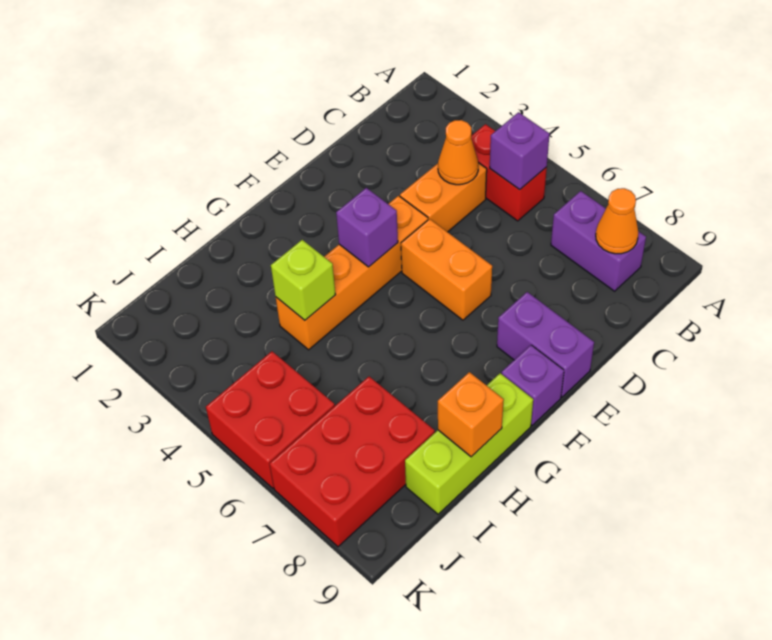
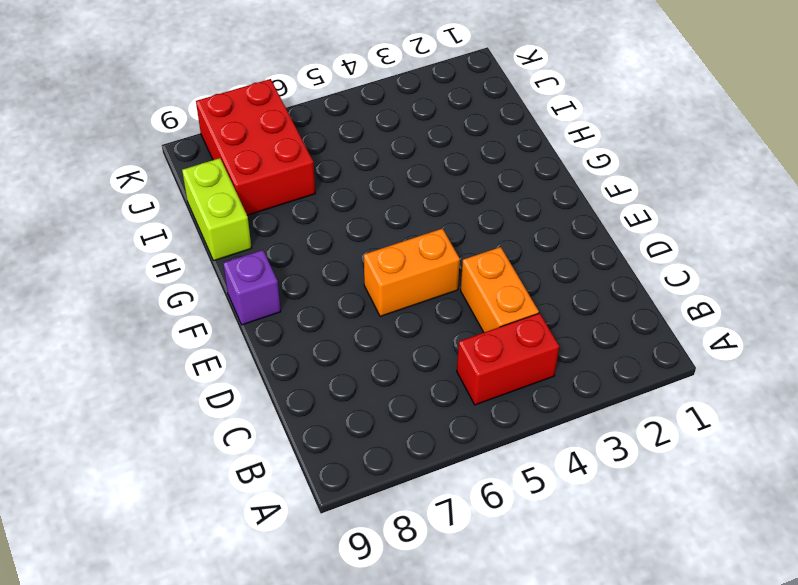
lime 1x2 brick [182,158,251,261] -> lime 1x3 brick [405,373,533,514]
none -> purple 1x2 brick [551,191,646,291]
none -> orange 1x4 brick [276,196,428,350]
none -> purple 1x2 brick [497,292,594,397]

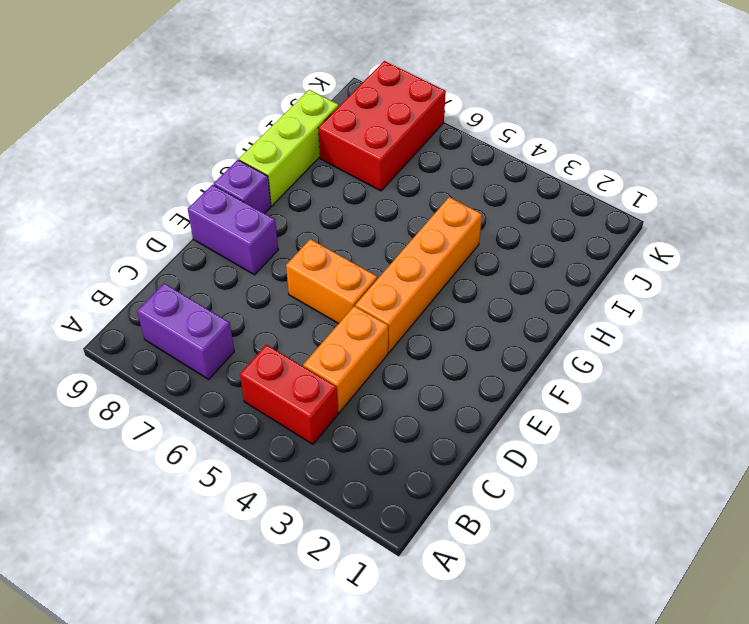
none -> red 2x2 brick [206,351,335,488]
none -> purple 1x1 brick [490,112,550,190]
none -> orange 1x1 cone [596,188,638,254]

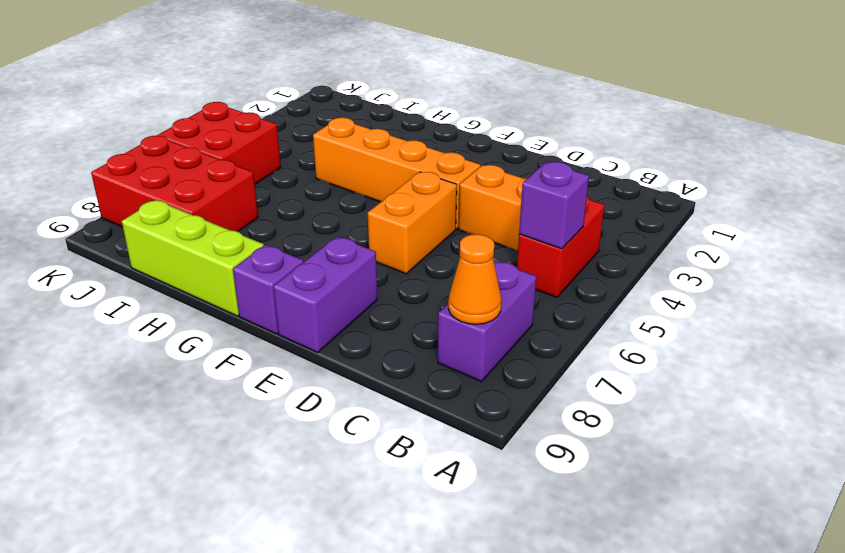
none -> orange 1x1 cone [438,120,478,185]
none -> purple 1x1 brick [336,188,398,267]
none -> lime 1x1 brick [271,240,336,320]

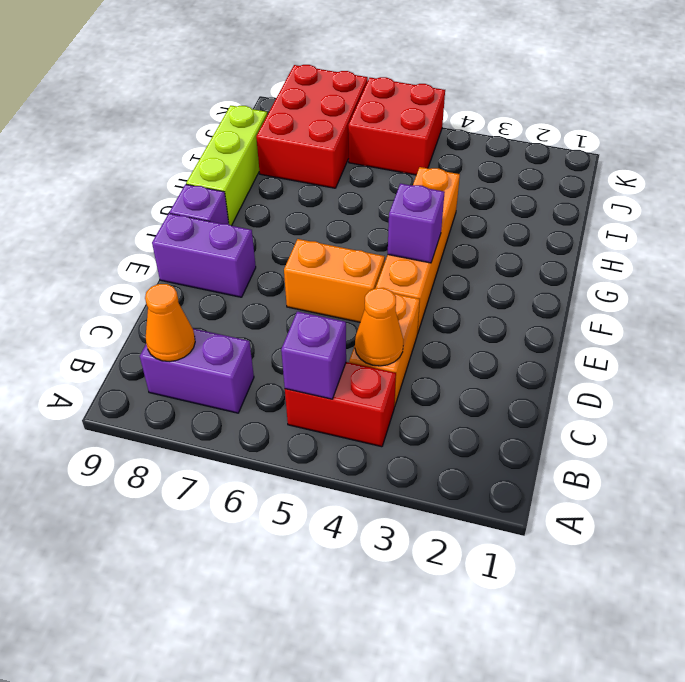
none -> lime 1x1 brick [271,240,336,320]
none -> orange 1x1 brick [438,372,504,457]

